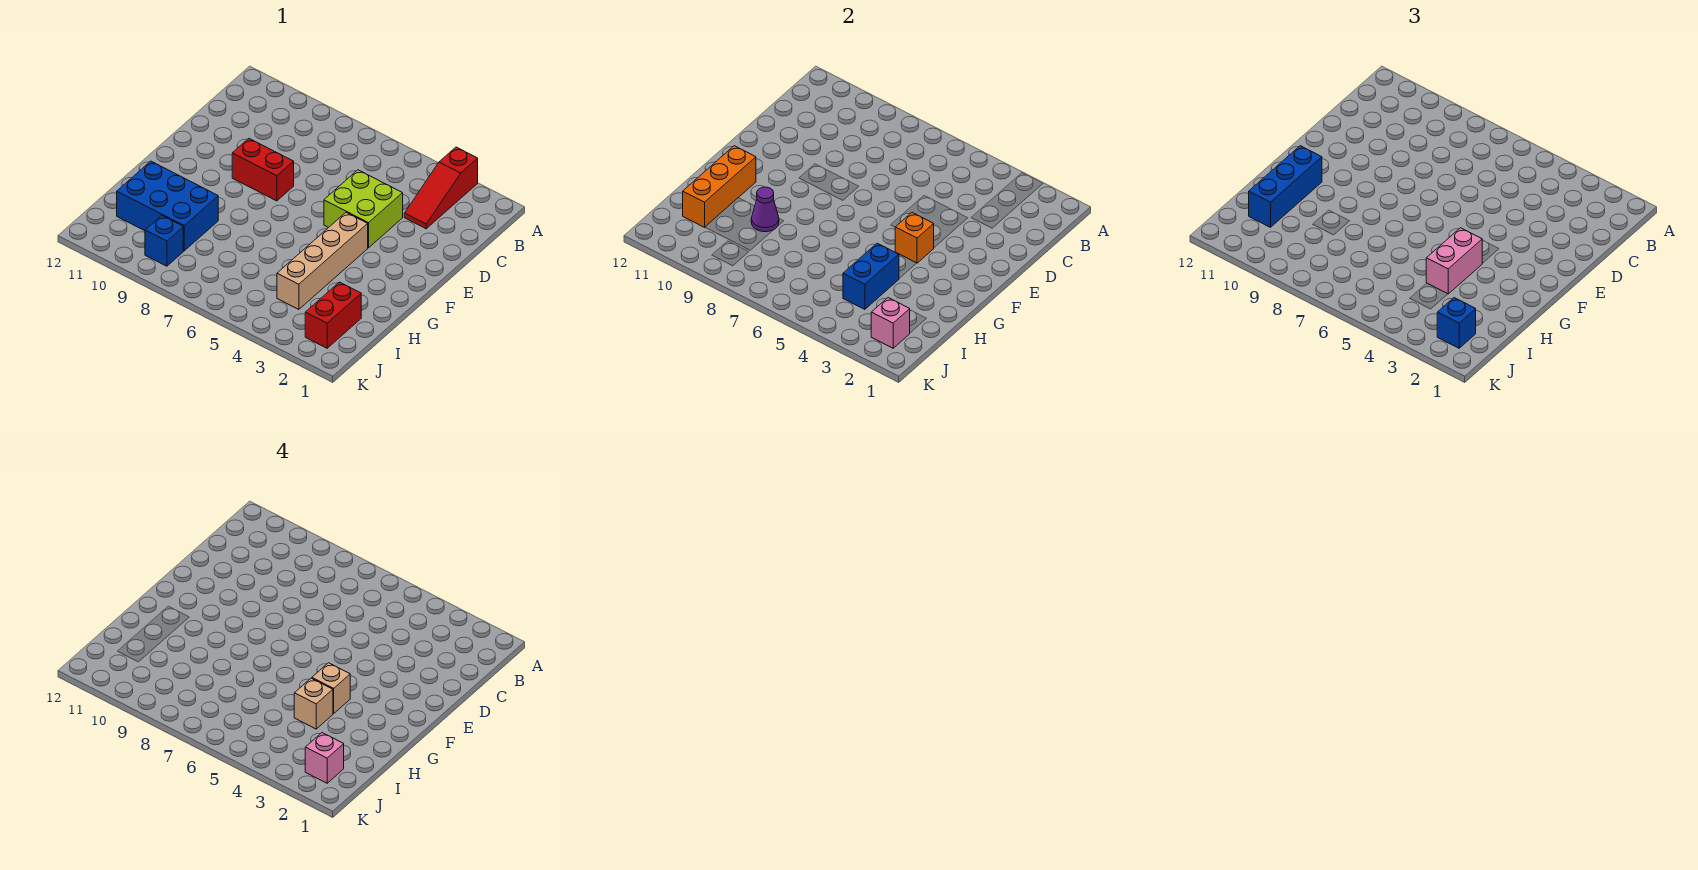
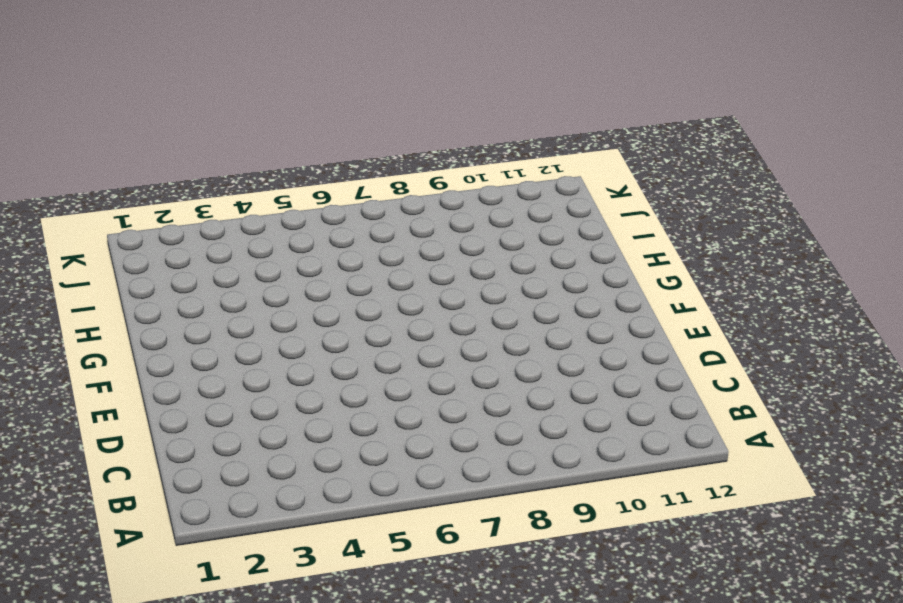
none -> red 1x3 slope [404,147,478,229]
none -> lime 2x2 brick [324,170,403,248]
none -> red 1x2 brick [232,139,294,201]

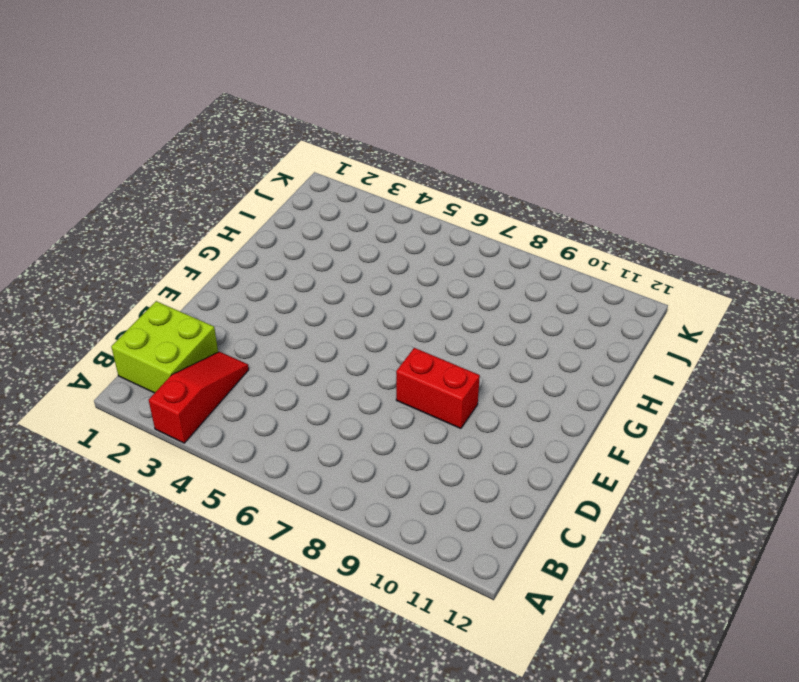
lime 2x2 brick [111,301,218,393] -> lime 2x2 brick moved to [324,170,403,248]
none -> tan 1x4 brick [277,213,368,309]
none -> blue 2x3 brick [117,161,218,251]
none -> red 1x2 brick [305,282,361,348]

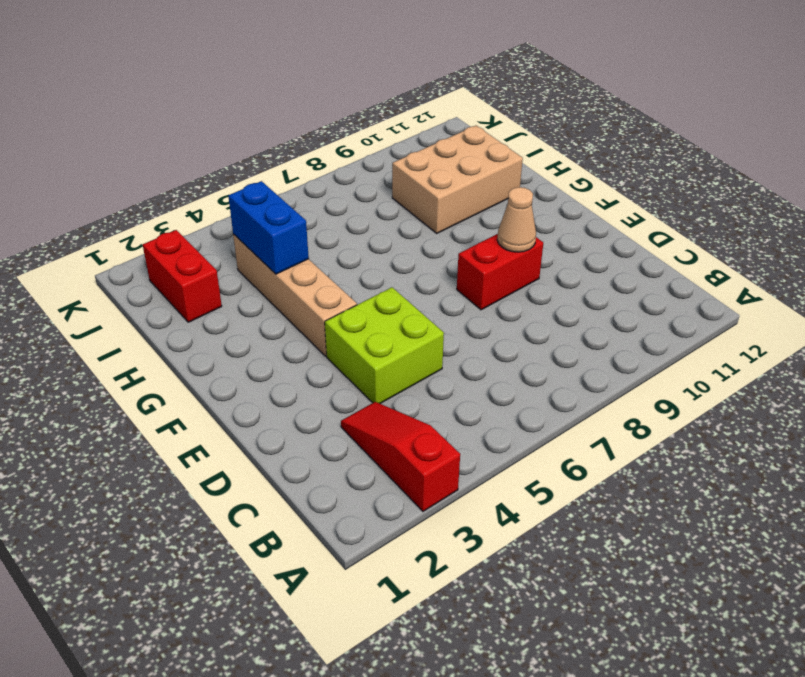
tan 1x1 cone [497,187,536,252] -> none
tan 2x3 brick [392,126,523,233] -> blue 2x3 brick [117,161,218,251]
none -> blue 1x1 brick [145,215,183,266]
none -> orange 1x1 brick [895,213,934,263]
none -> orange 1x3 brick [683,146,756,227]

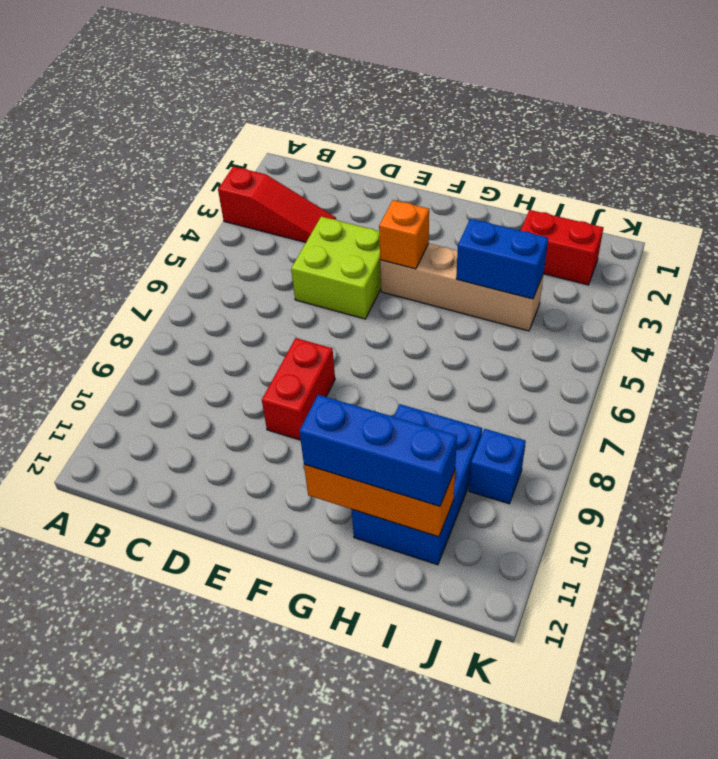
none -> purple 1x1 cone [751,187,779,232]
none -> pink 1x1 brick [871,298,910,348]
none -> pink 1x2 brick [1426,228,1482,294]

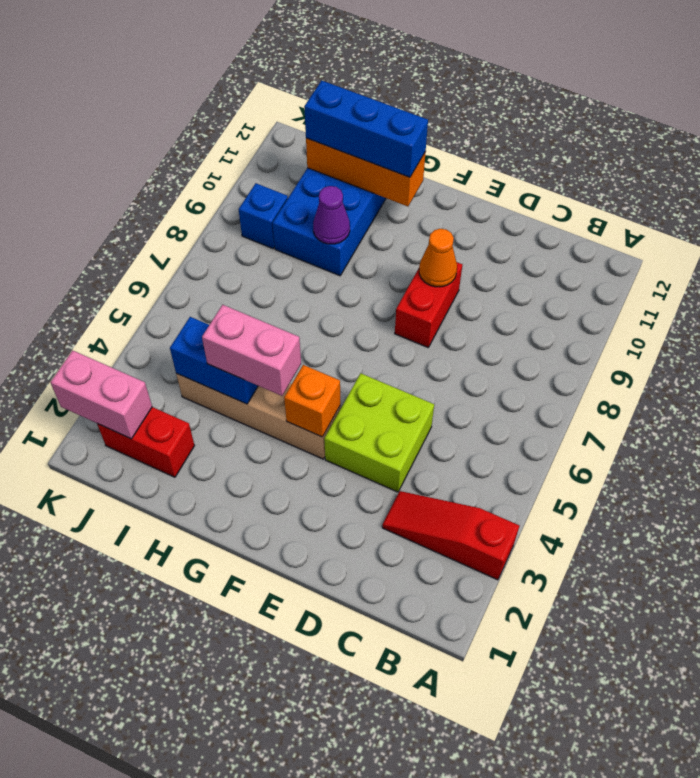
orange 1x1 cone [419,229,457,287] -> none
pink 1x2 brick [50,350,152,439] -> pink 1x1 brick [871,298,910,348]
none -> blue 1x1 brick [1437,298,1476,348]
none -> tan 1x1 brick [312,663,350,714]
none -> tan 1x1 brick [294,678,333,729]

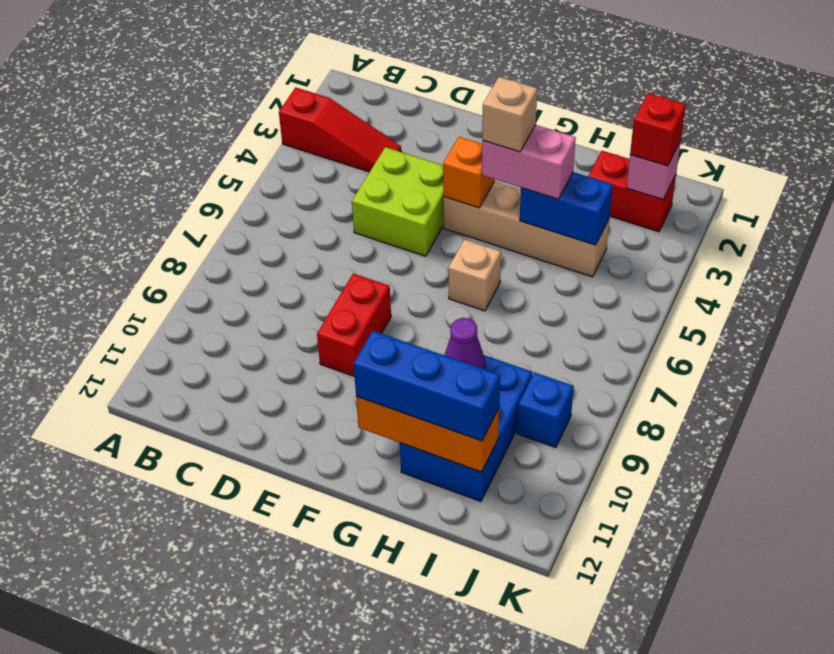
tan 1x1 brick [448,239,501,311] -> tan 1x1 brick moved to [294,678,333,729]
red 1x1 brick [630,93,686,166] -> blue 1x1 brick [1437,298,1476,348]
none -> pink 1x1 brick [305,733,344,783]

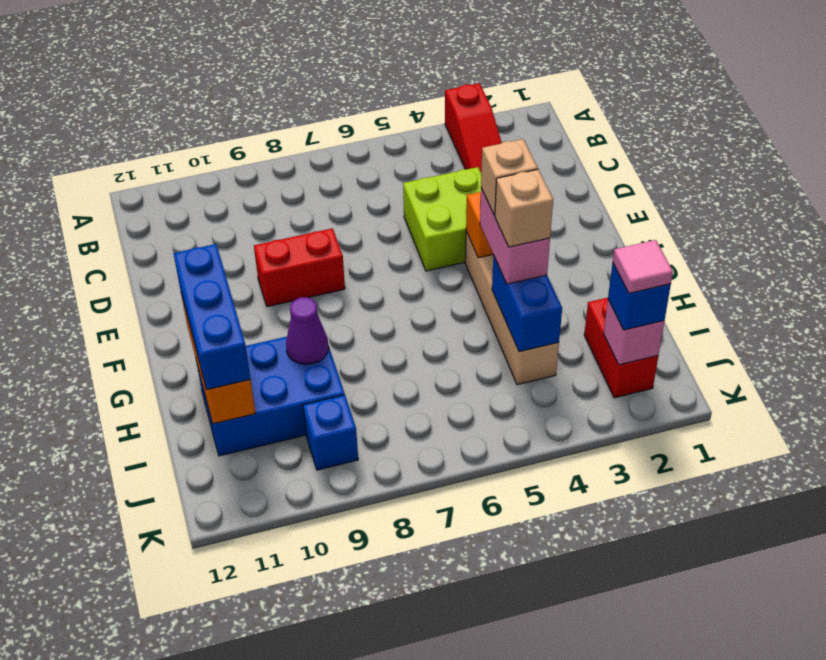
pink 1x1 tile [613,240,673,293] -> pink 1x1 brick [305,733,344,783]

